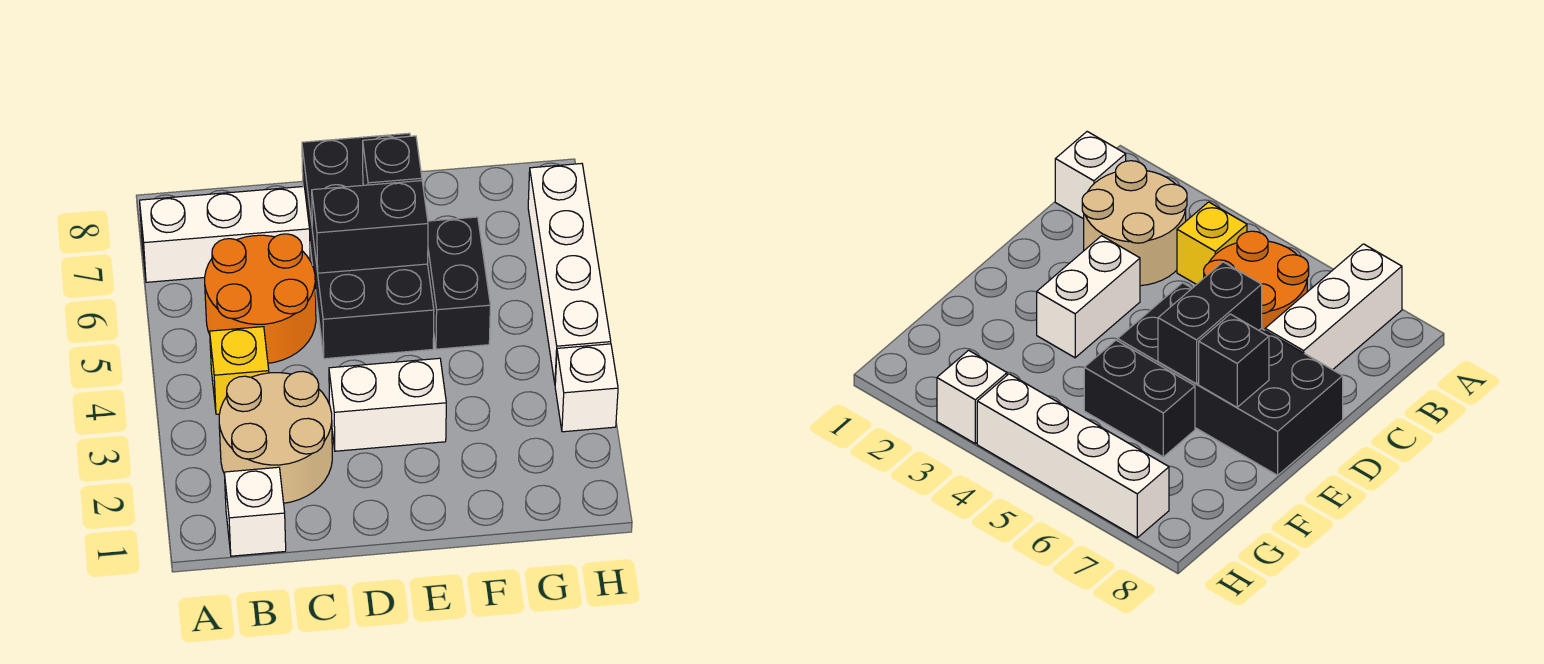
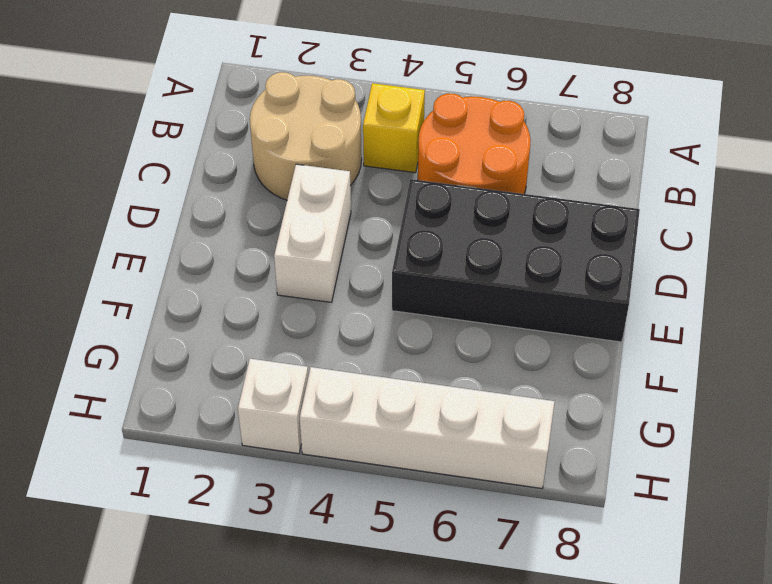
none -> white 1x3 brick [140,187,310,282]
none -> white 1x1 brick [224,467,286,556]
none -> black 1x2 brick [428,217,490,349]

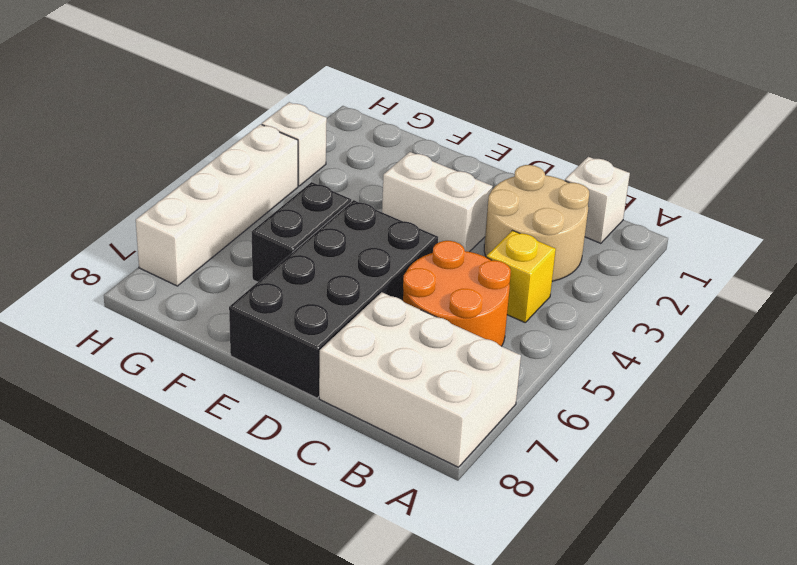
white 2x3 brick [319,292,521,467] -> white 1x3 brick [140,187,310,282]
none -> black 1x2 brick [312,181,428,273]
none -> black 1x1 brick [363,136,422,185]

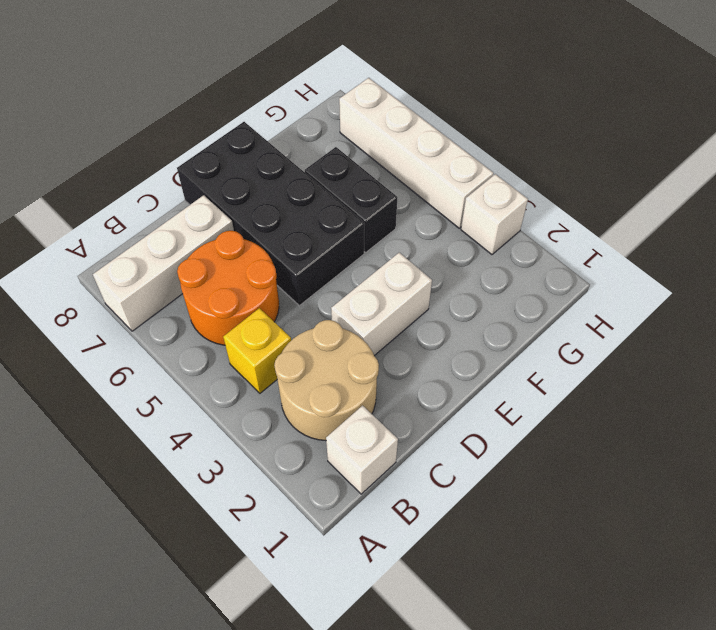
none -> black 1x2 brick [312,181,428,273]
none -> black 1x1 brick [363,136,422,185]

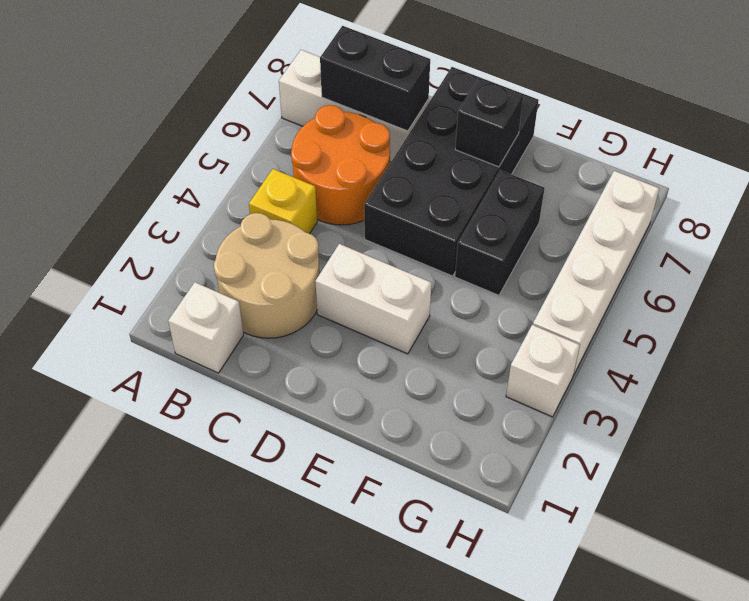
black 1x2 brick [320,26,430,131] -> black 1x2 brick moved to [312,181,428,273]

